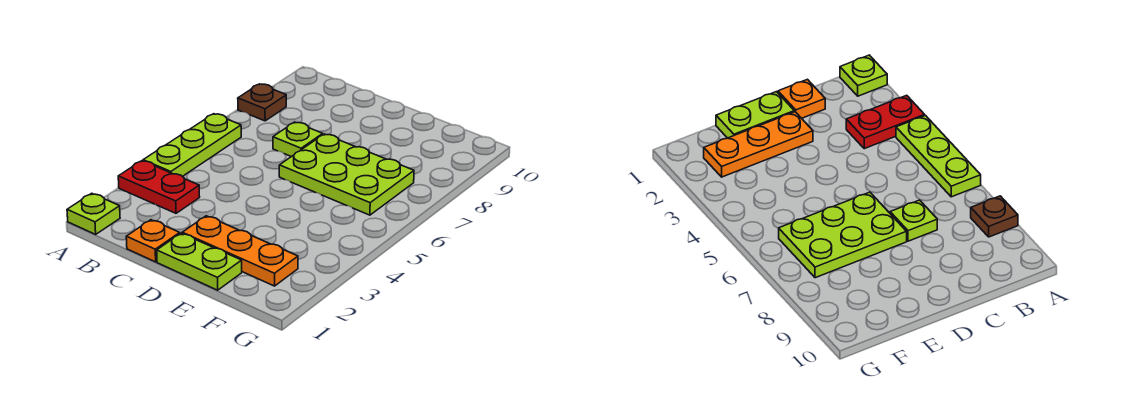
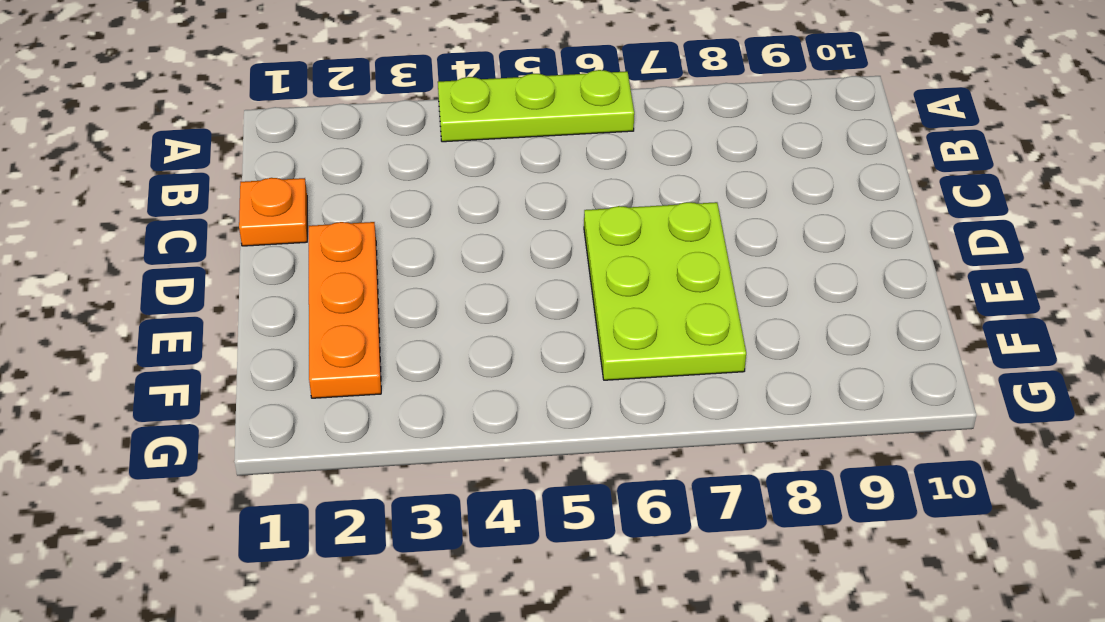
none -> lime 1x1 plate [67,193,120,234]
none -> red 1x2 plate [118,161,200,213]

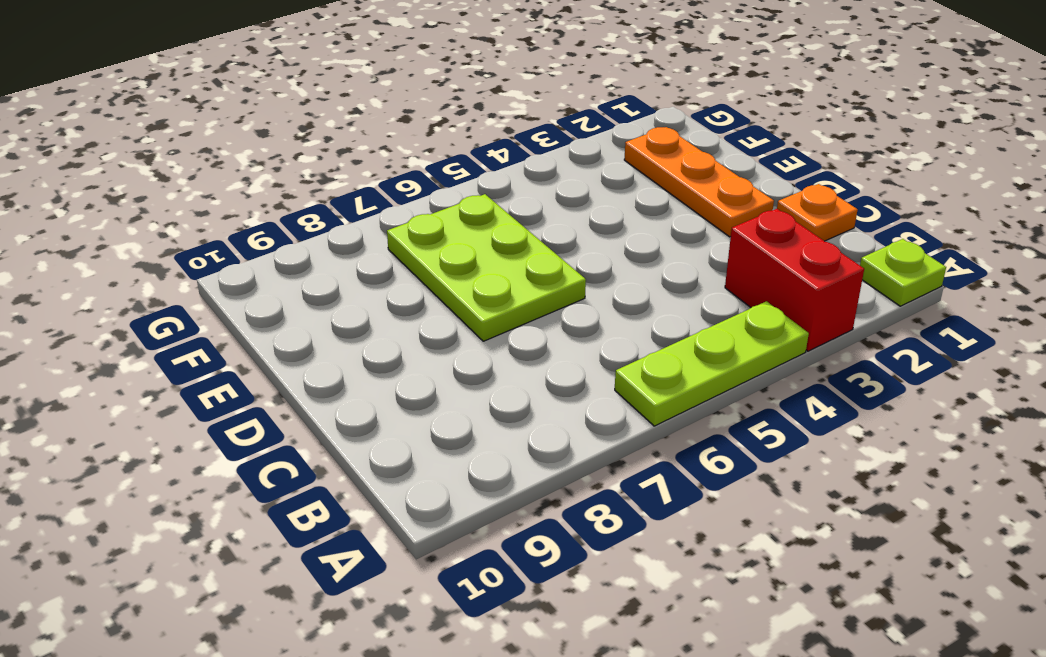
red 1x2 brick [725,209,864,351] -> red 1x2 plate [118,161,200,213]
none -> brown 1x1 plate [238,84,286,121]
none -> lime 1x1 plate [273,122,323,157]

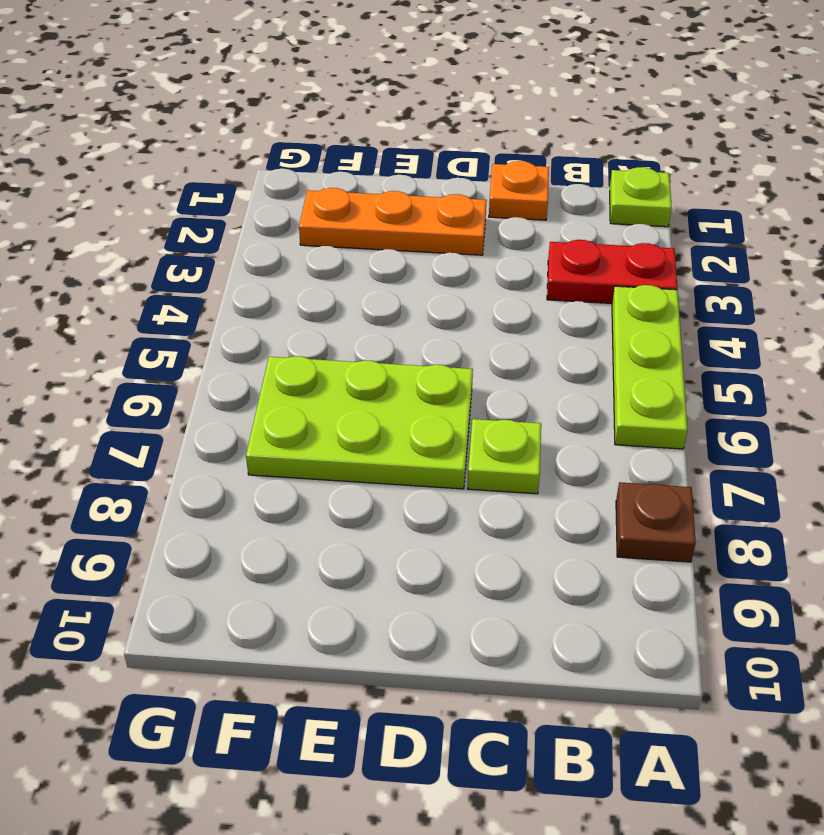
none -> lime 1x2 plate [157,233,242,290]

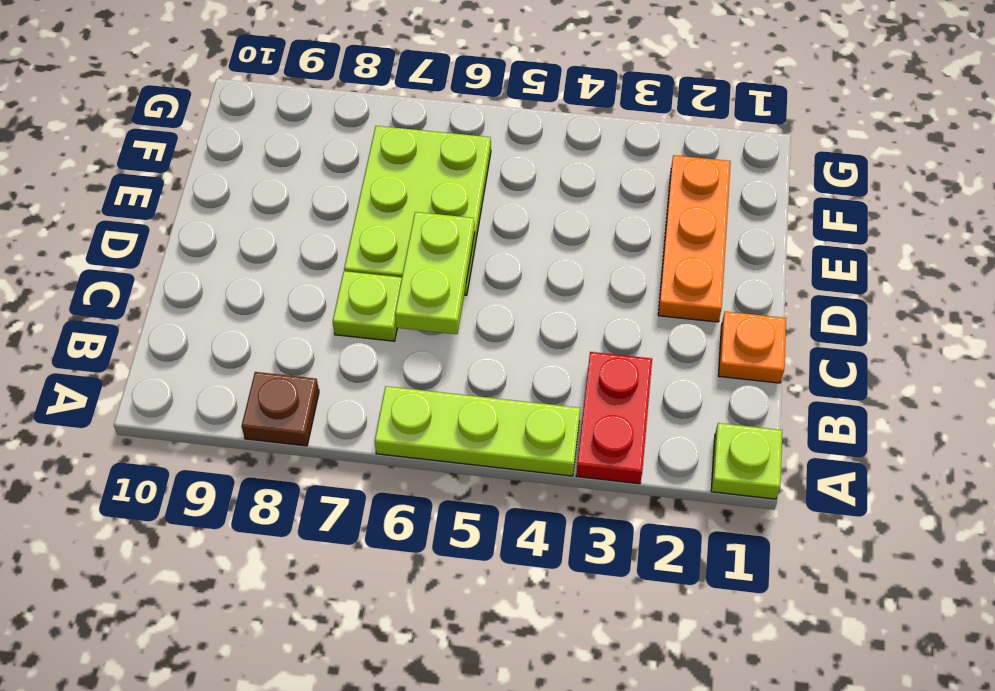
lime 1x2 plate [395,212,475,334] -> lime 1x2 plate moved to [157,233,242,290]

